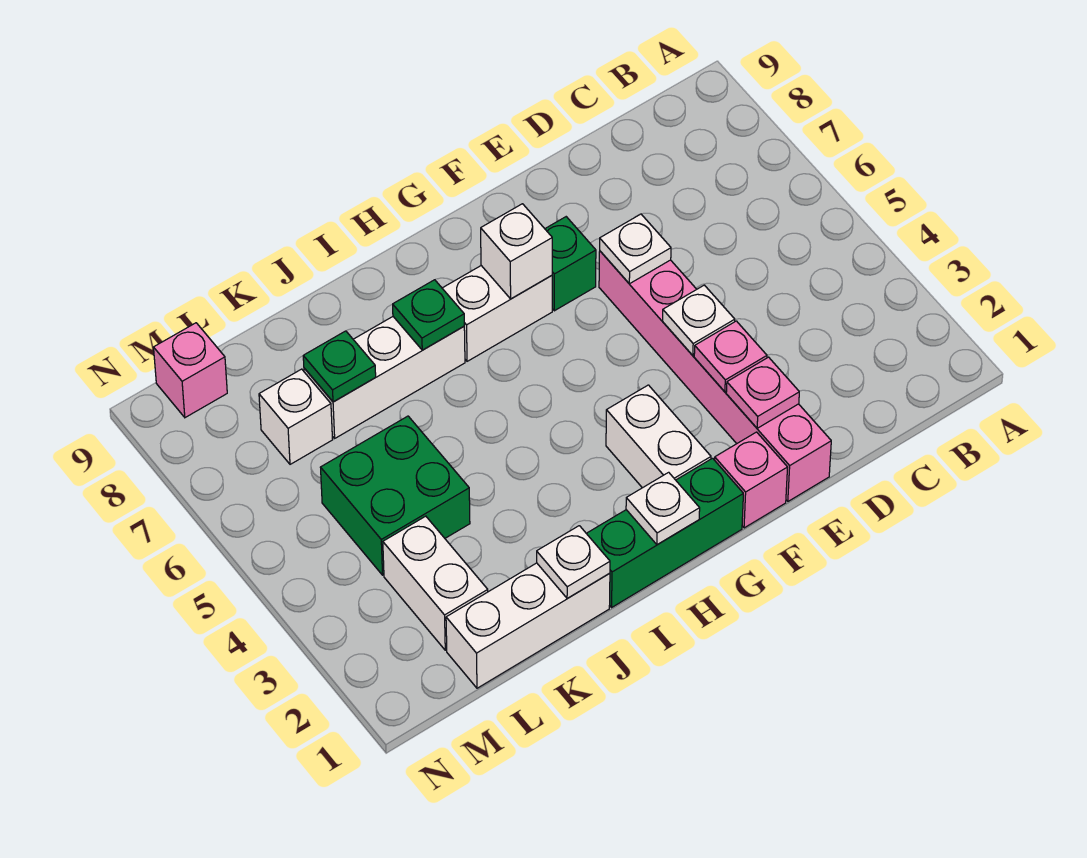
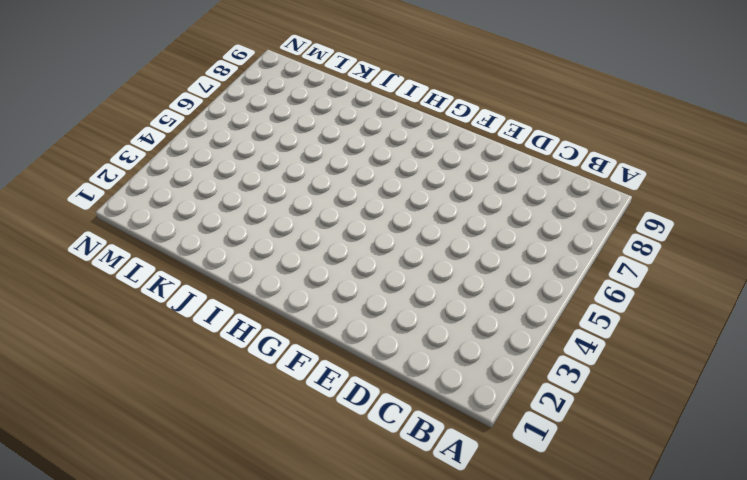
none -> pink 1x6 brick [599,251,831,501]
none -> pink 1x1 brick [715,432,788,528]
none -> green 1x1 brick [545,217,596,311]

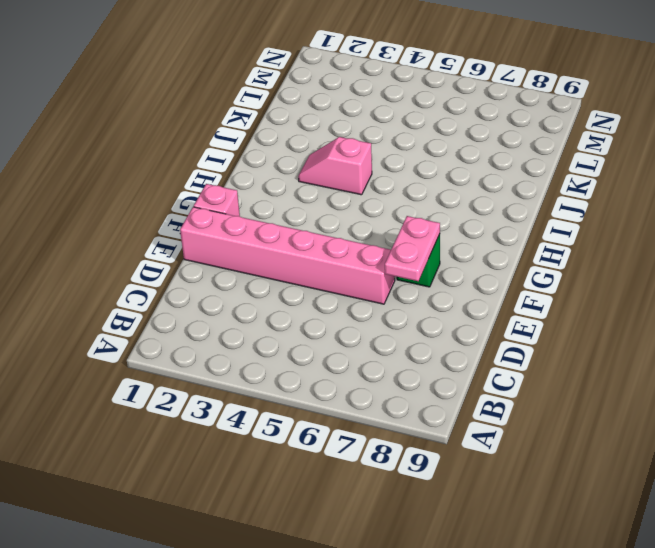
pink 1x2 plate [385,216,440,281] -> none
pink 1x2 slope [298,137,372,195] -> none
none -> green 1x3 brick [586,458,743,607]
none -> white 1x2 brick [606,385,711,488]
none -> white 1x2 brick [442,266,552,361]

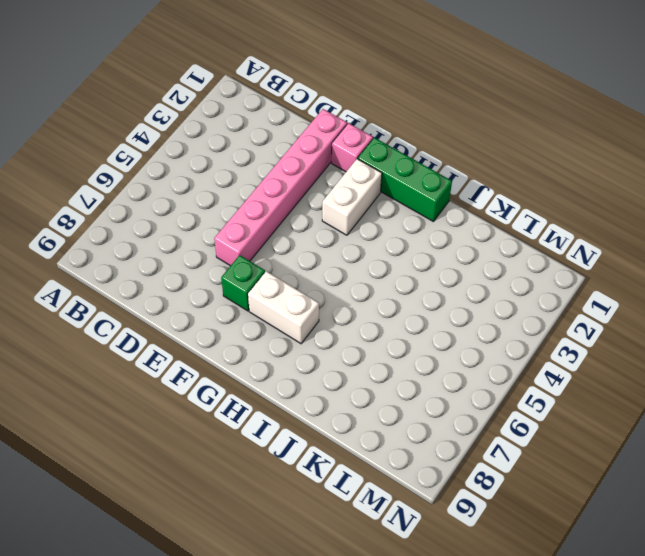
none -> white 1x3 brick [304,317,465,438]
none -> white 1x3 brick [446,563,610,688]
none -> green 2x2 brick [320,416,470,575]

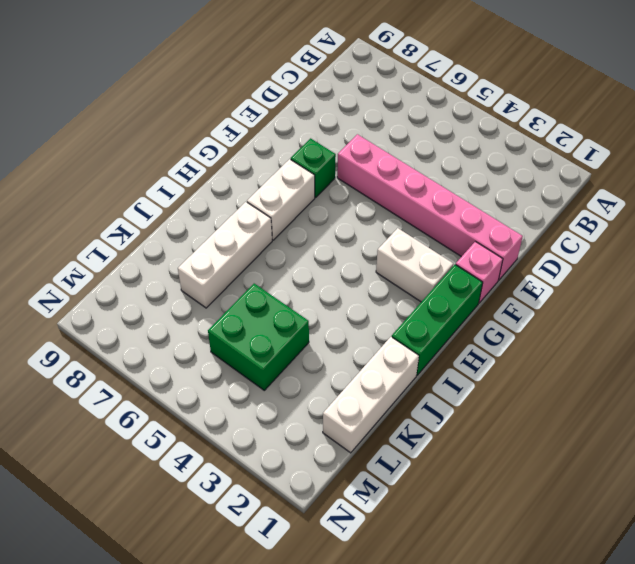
none -> white 1x2 brick [383,516,488,650]
none -> white 1x1 brick [259,369,333,464]
none -> pink 1x1 brick [154,323,227,418]

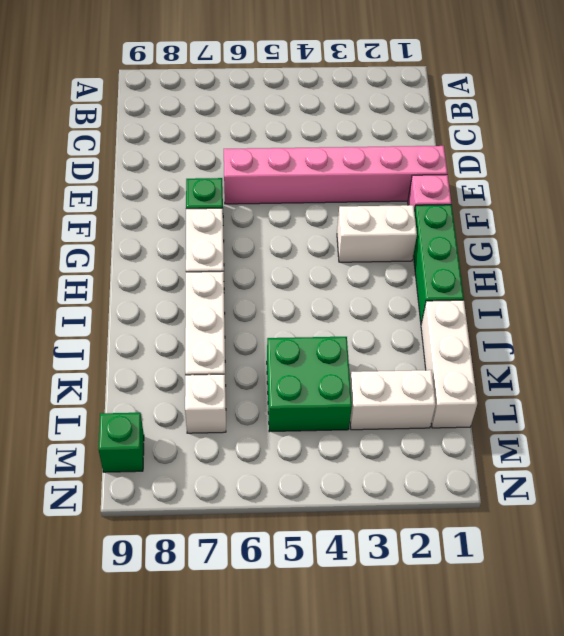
green 1x1 brick [98,413,144,472] -> pink 1x1 brick [154,323,227,418]
none -> pink 1x1 plate [726,357,799,428]
none -> pink 1x1 plate [694,321,767,392]
none -> white 1x1 plate [663,285,735,355]

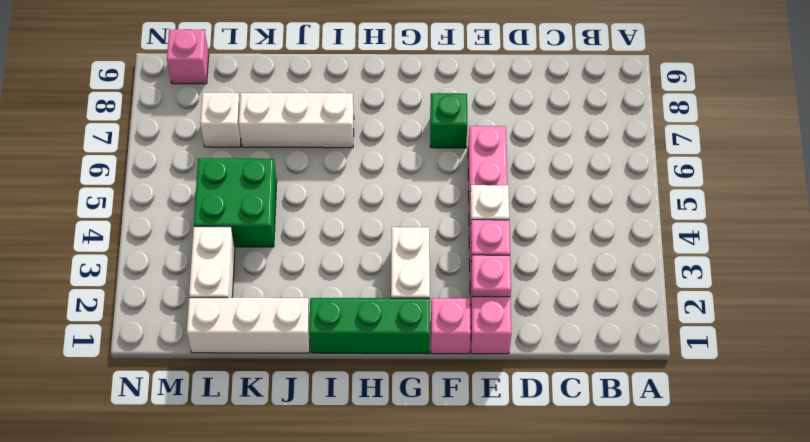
none -> white 1x2 brick [442,266,552,361]
none -> white 1x1 plate [600,214,671,284]
none -> white 1x1 brick [481,204,552,299]

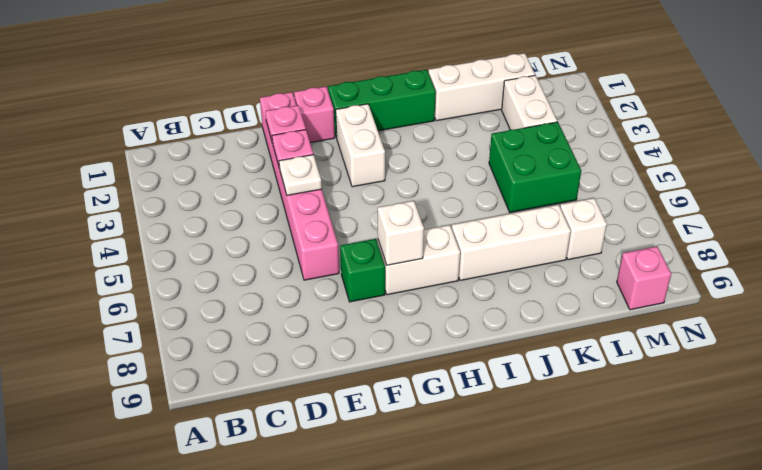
none -> white 1x1 plate [600,214,671,284]
none -> white 1x1 plate [626,472,700,545]
none -> green 1x1 plate [393,280,464,350]

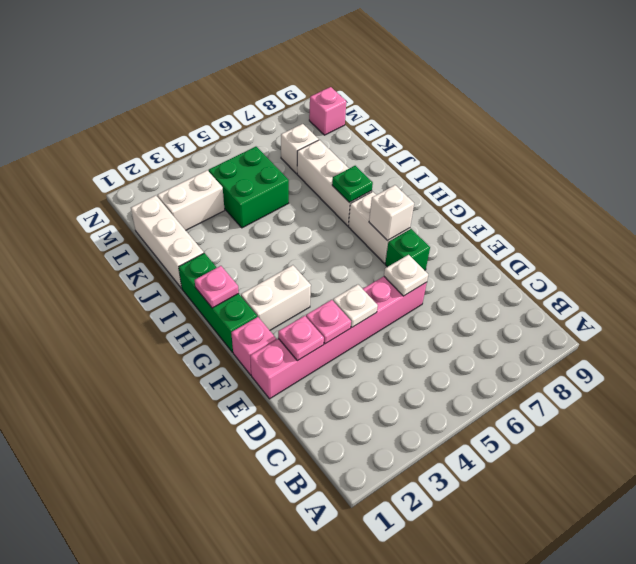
pink 1x1 plate [195,266,239,308] -> white 1x1 plate [626,472,700,545]
none -> white 1x1 plate [537,526,610,599]
none -> green 1x1 plate [303,331,376,402]

